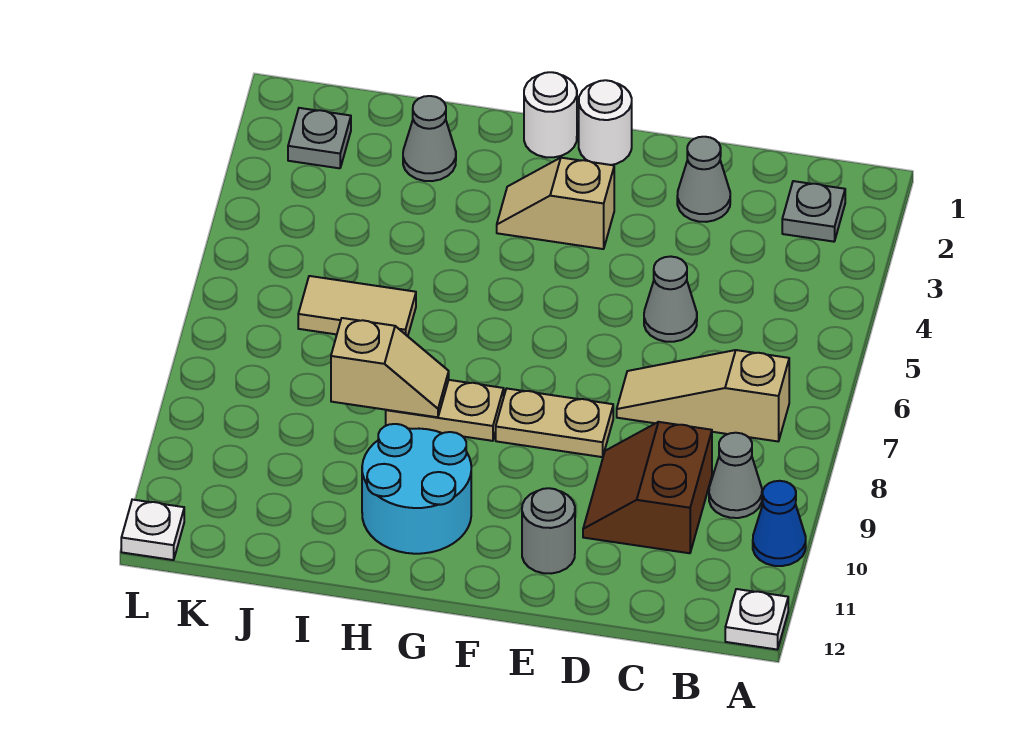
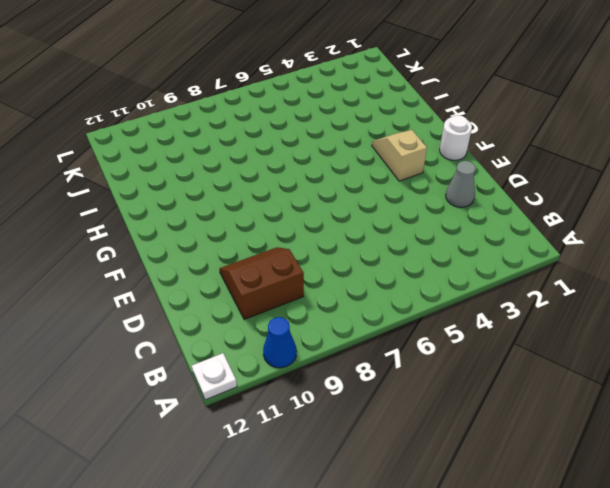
none -> grey 1x1 plate [782,181,845,242]
none -> tan 1x3 slope [617,350,789,441]
none -> grey 1x1 cone [709,433,762,518]

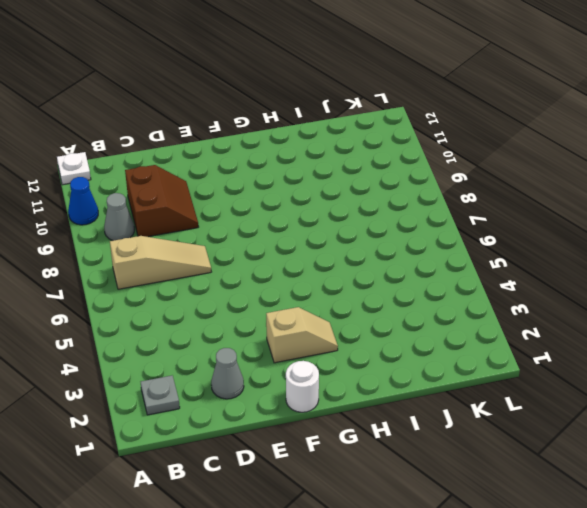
none -> grey 1x1 cone [644,257,697,342]
none -> tan 1x2 plate [496,388,613,457]
none -> grey 1x1 round brick [522,488,575,574]

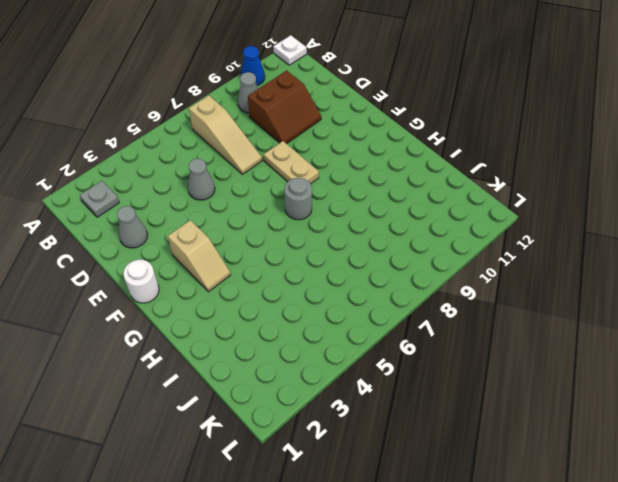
grey 1x1 round brick [285,178,312,220] -> grey 1x1 round brick moved to [522,488,575,574]
none -> white 1x1 round brick [524,72,577,157]
none -> tan 1x2 plate [386,380,504,441]
none -> cyan 2x2 round brick [362,424,471,554]

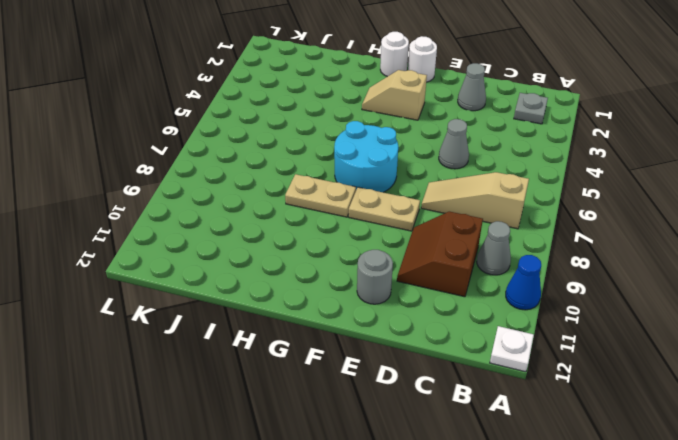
cyan 2x2 round brick [334,121,398,192] -> cyan 2x2 round brick moved to [362,424,471,554]
none -> grey 1x1 cone [403,96,456,181]
none -> tan 1x2 tile [298,276,416,336]
none -> grey 1x1 plate [288,108,351,168]

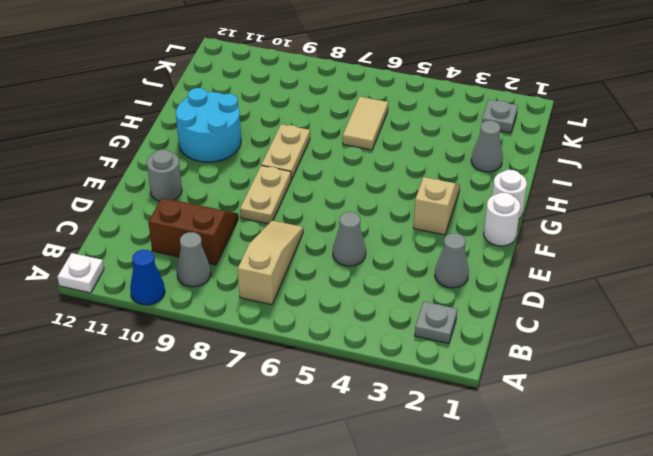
none -> white 1x1 plate [121,500,184,560]
none -> tan 1x2 slope [331,318,449,417]

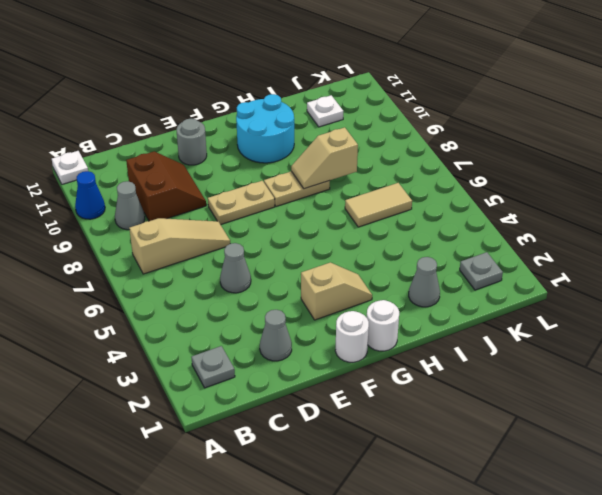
white 1x1 plate [307,95,343,127] -> white 1x1 plate moved to [121,500,184,560]

